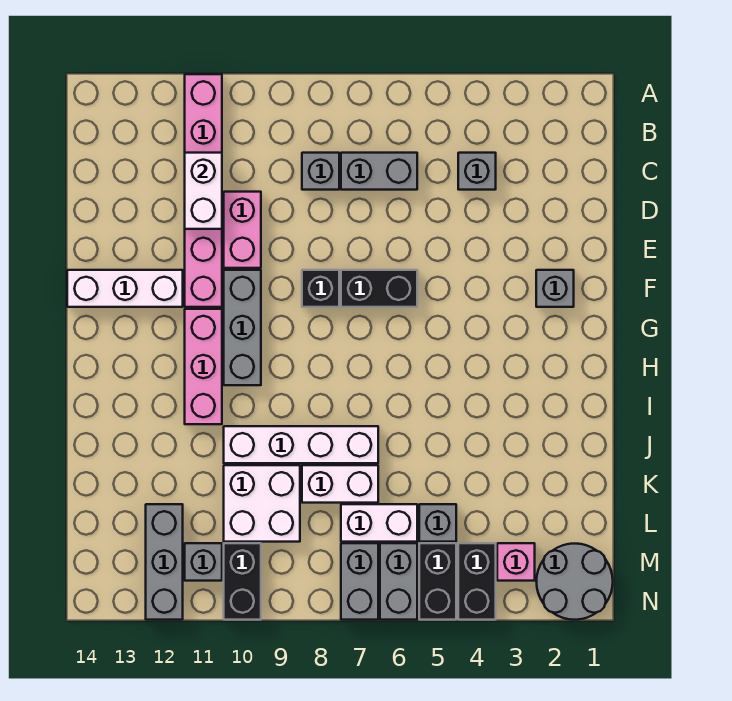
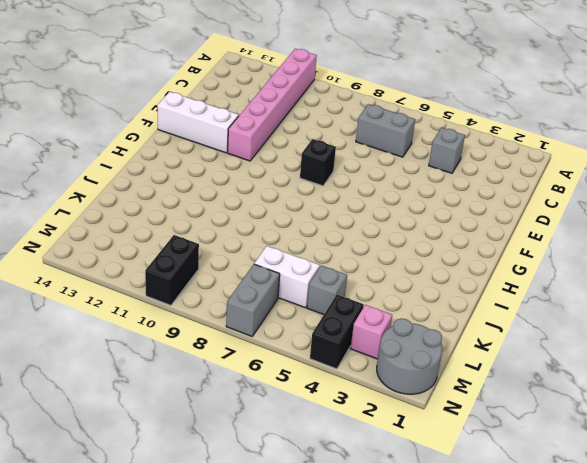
none -> grey 1x1 brick [302,153,339,190]
none -> pink 1x2 brick [224,192,261,268]
none -> grey 1x1 brick [536,270,574,307]

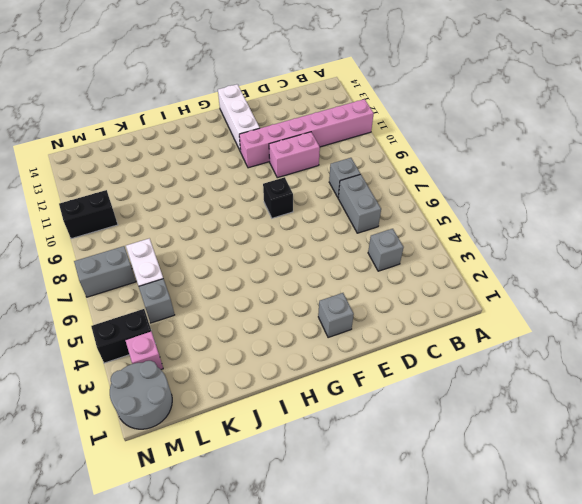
none -> black 1x2 brick [341,270,417,307]
none -> grey 1x3 brick [224,270,261,385]
none -> pink 1x3 brick [185,309,222,424]

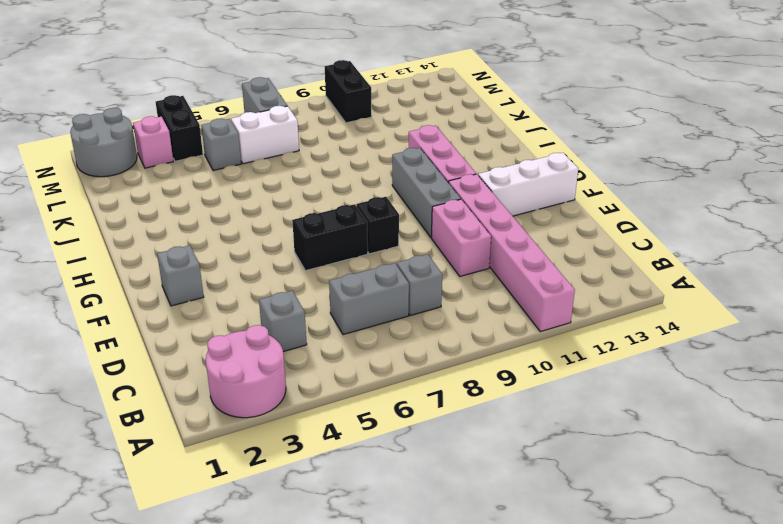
pink 2x2 round brick [206,325,286,418] -> none
none -> white 1x4 brick [224,426,378,463]
none -> white 1x2 brick [302,465,378,503]
none -> white 2x2 brick [224,465,300,542]

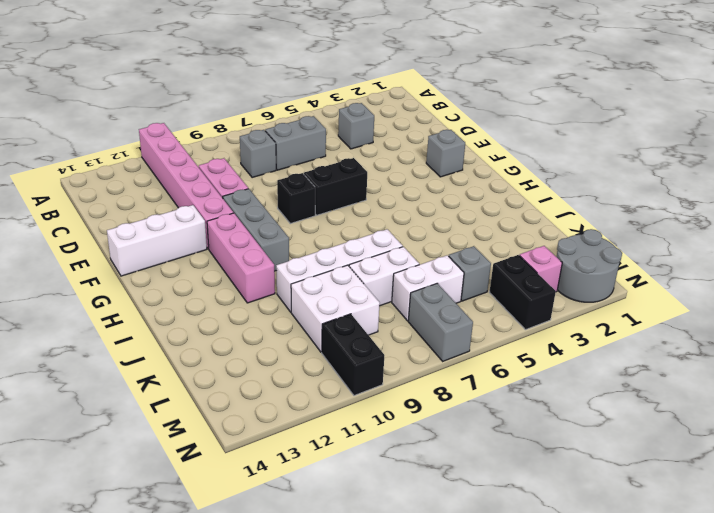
none -> grey 1x3 brick [146,504,183,620]
none -> black 1x2 brick [419,543,456,620]
none -> grey 1x2 brick [380,543,417,620]

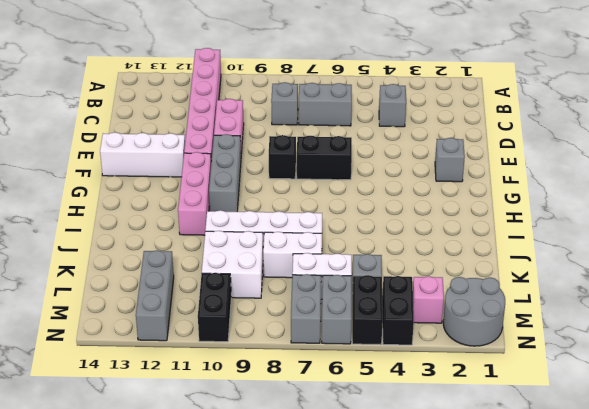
none -> grey 1x1 brick [185,543,222,581]
none -> white 1x2 brick [185,153,222,229]

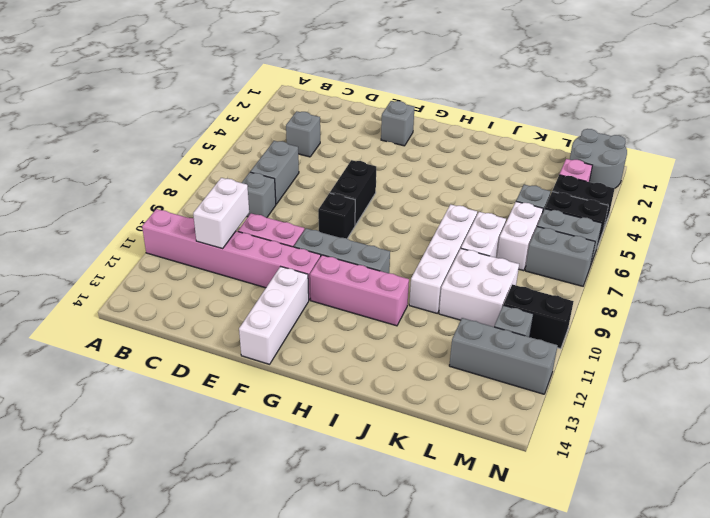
white 1x2 brick [193,178,249,249] -> white 1x2 brick turned to [185,153,222,229]

